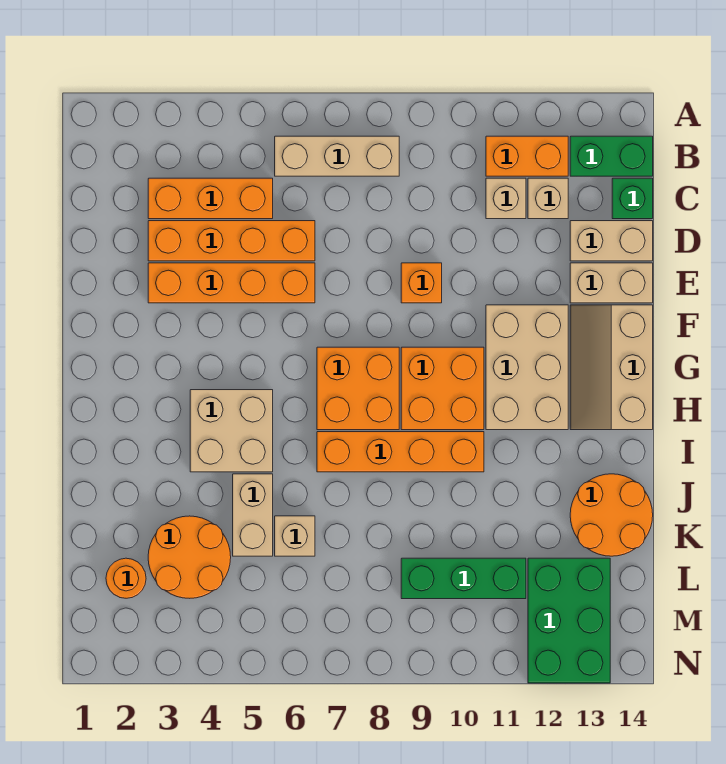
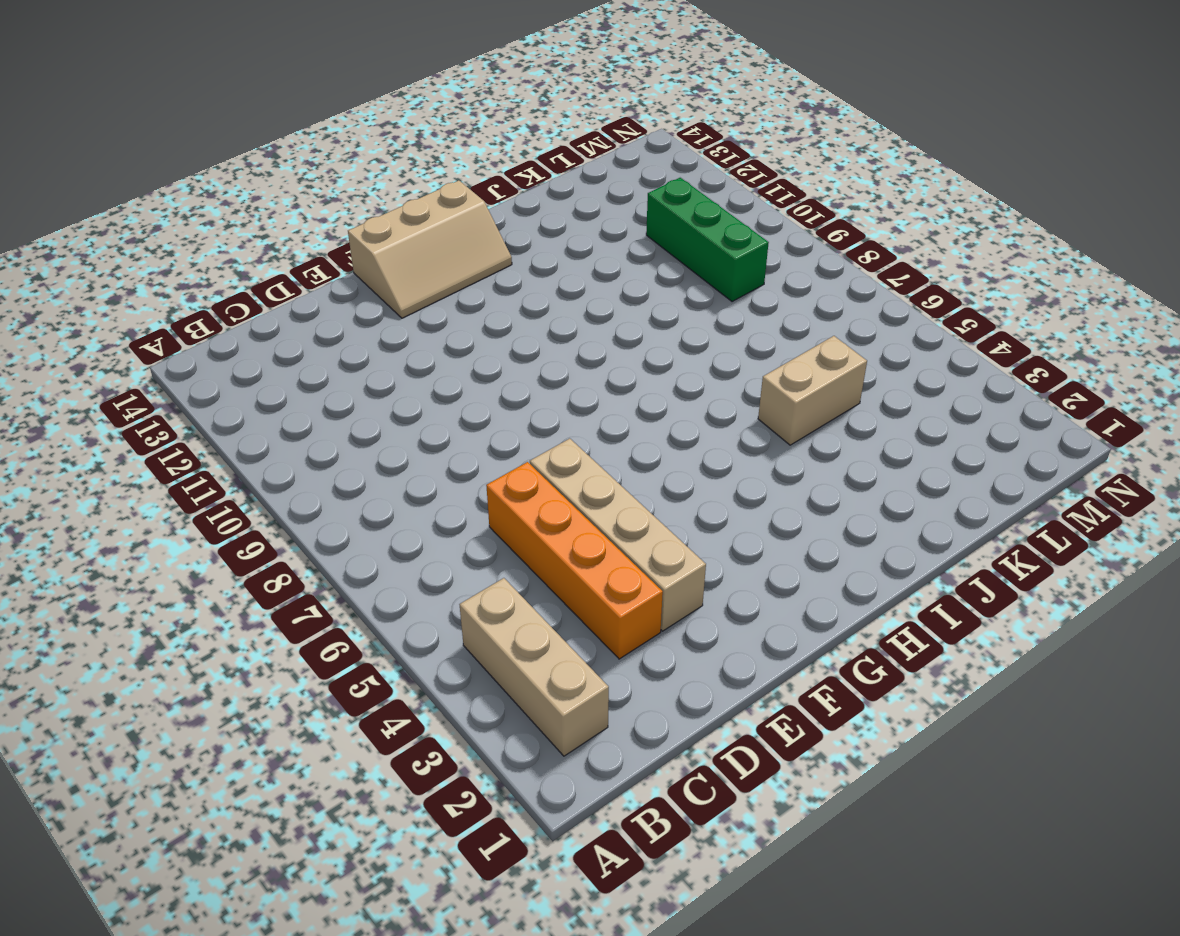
tan 1x3 brick [460,578,609,756] -> tan 1x3 brick moved to [275,136,399,176]
tan 1x4 brick [530,438,706,631] -> orange 1x4 brick [148,263,315,303]
none -> orange 1x2 brick [486,136,568,176]
none -> green 1x2 brick [570,136,653,176]
none -> orange 1x3 brick [148,178,273,219]

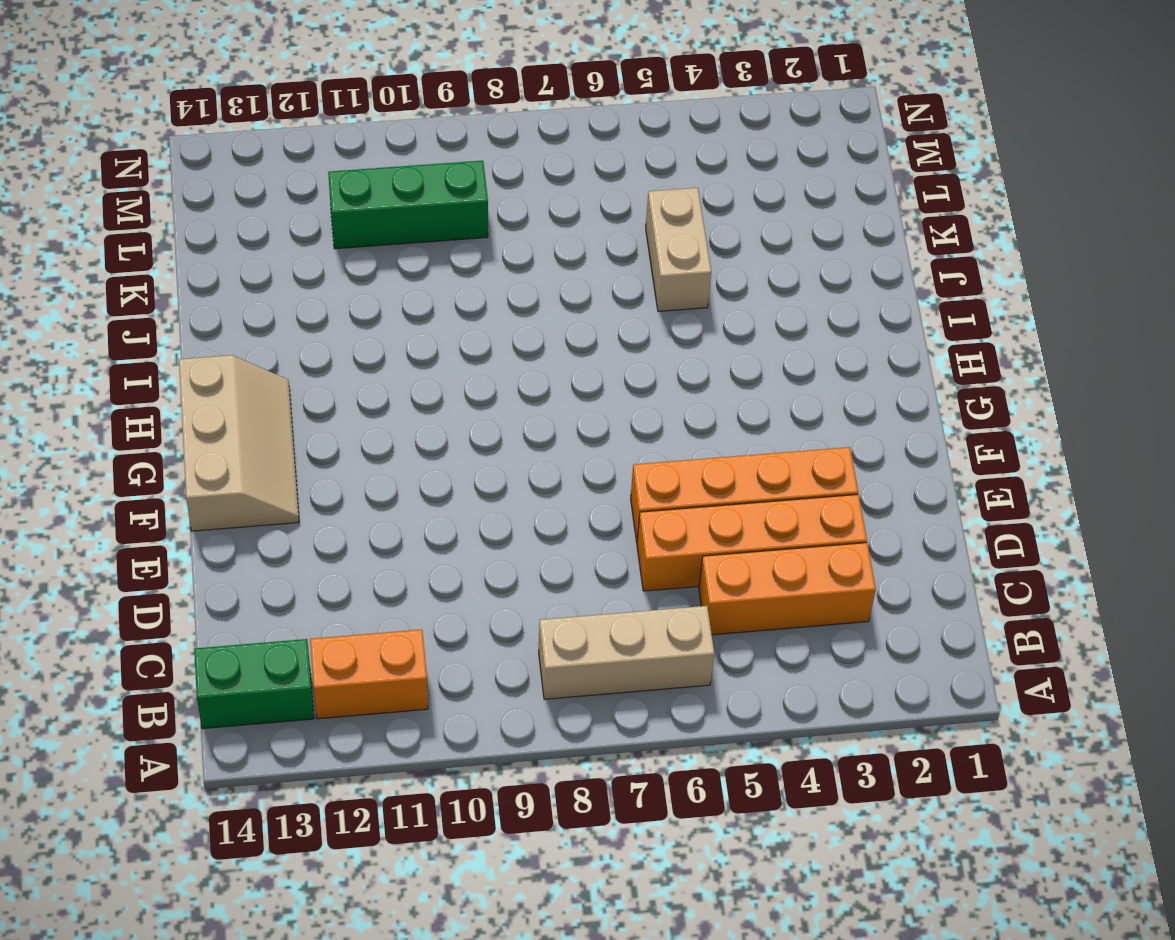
none -> tan 1x1 brick [486,178,526,219]
none -> tan 1x1 brick [528,178,568,219]
none -> green 1x1 brick [612,178,653,219]

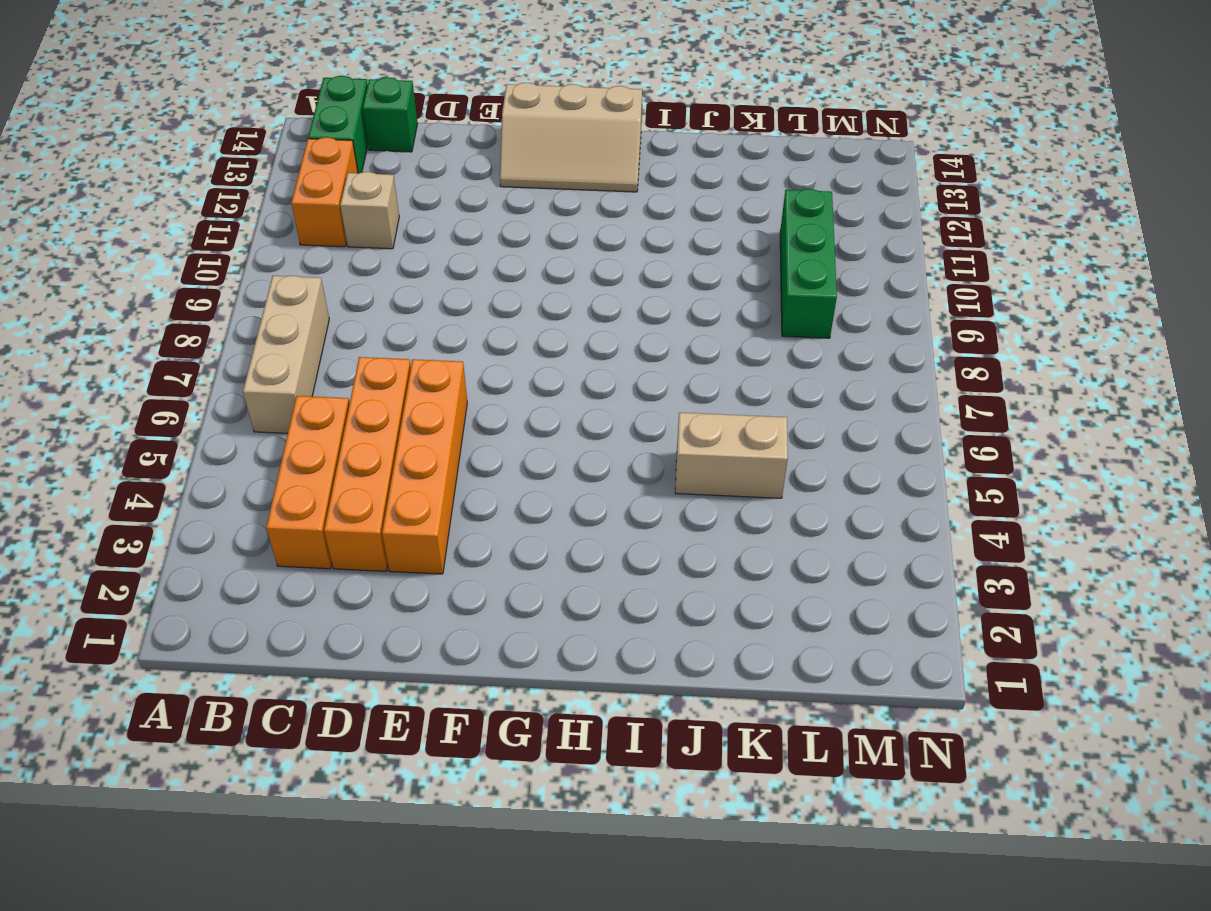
none -> tan 1x1 brick [528,178,568,219]
none -> tan 1x2 brick [570,221,653,261]
none -> orange 1x1 brick [401,263,442,303]

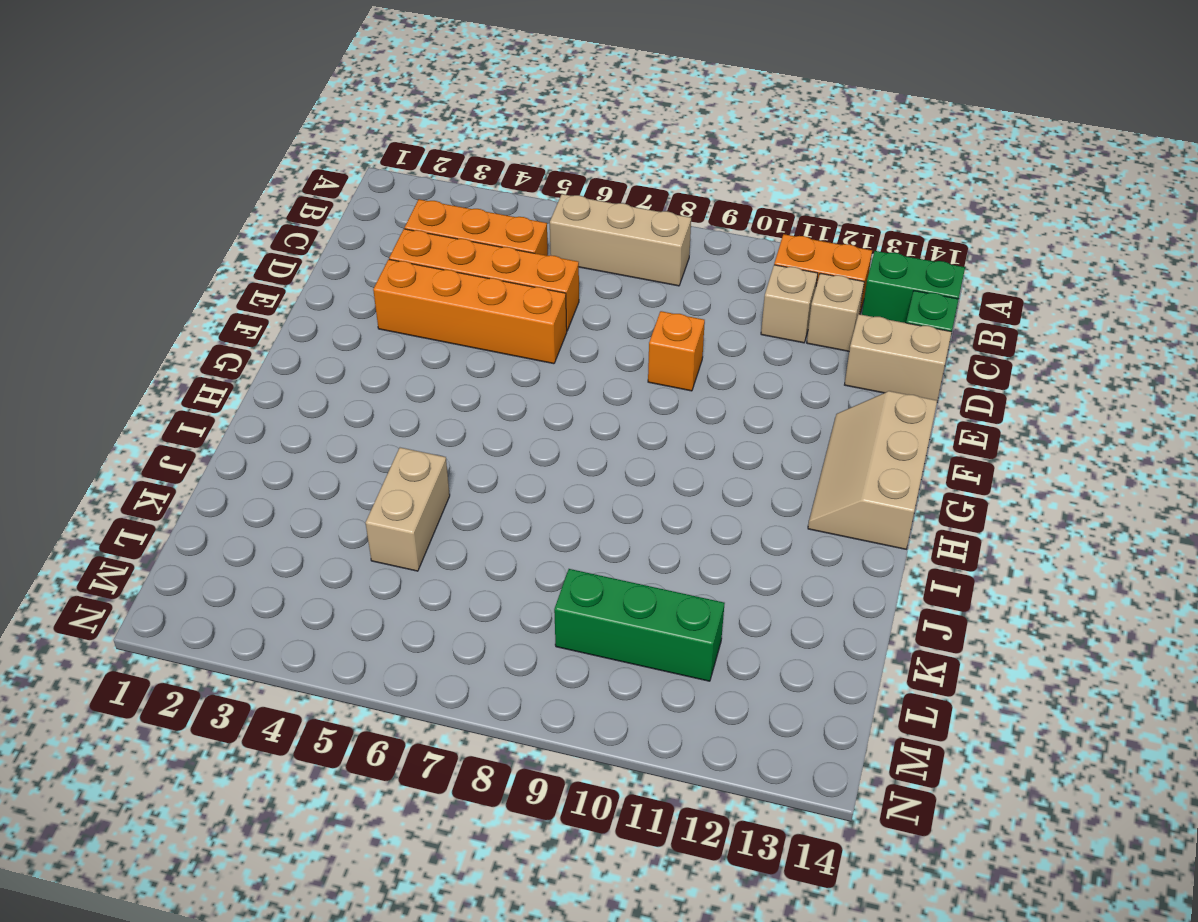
none -> tan 1x2 brick [570,263,653,303]
none -> tan 2x3 brick [486,305,568,430]
none -> orange 2x2 brick [317,347,399,430]

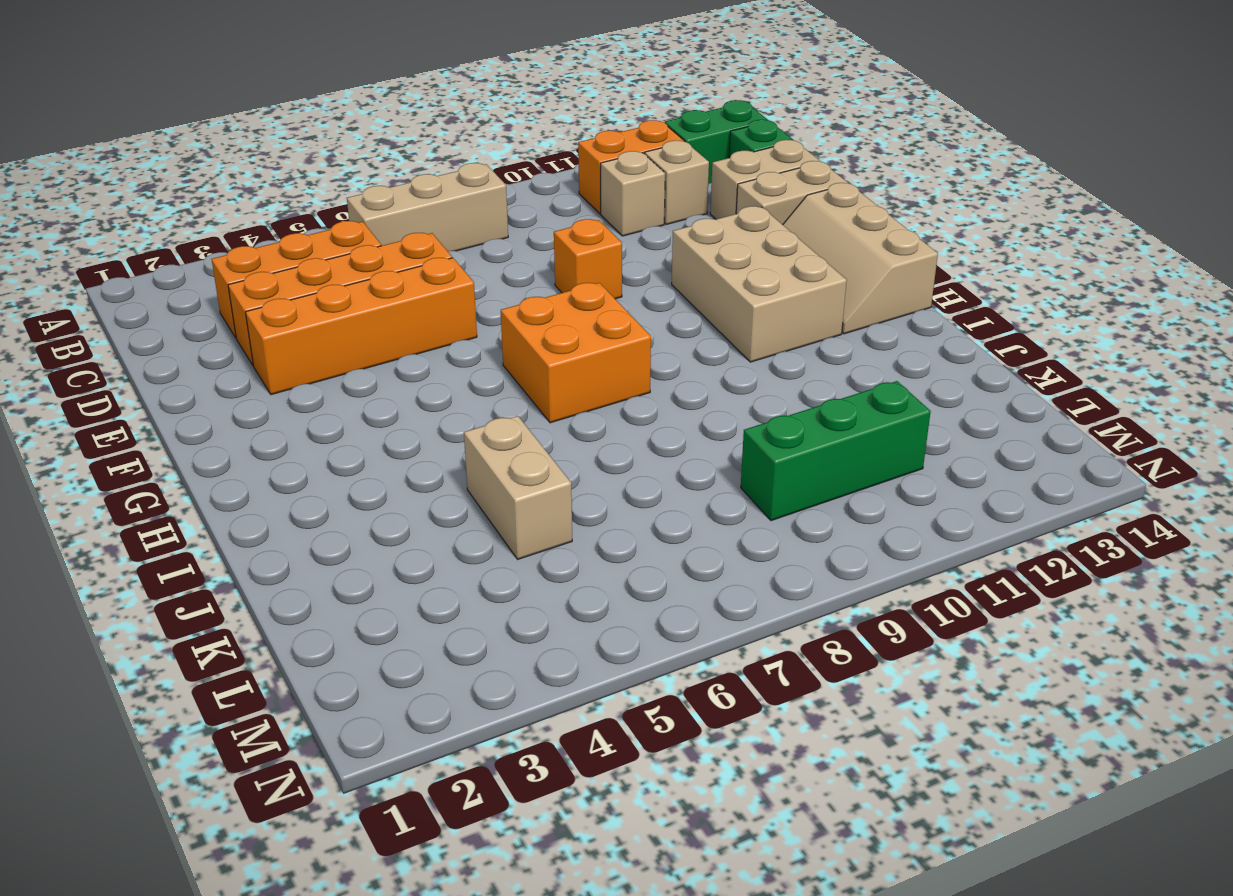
none -> orange 2x2 brick [401,347,484,430]
none -> tan 2x2 brick [190,390,273,472]
none -> orange 1x4 brick [317,432,484,472]

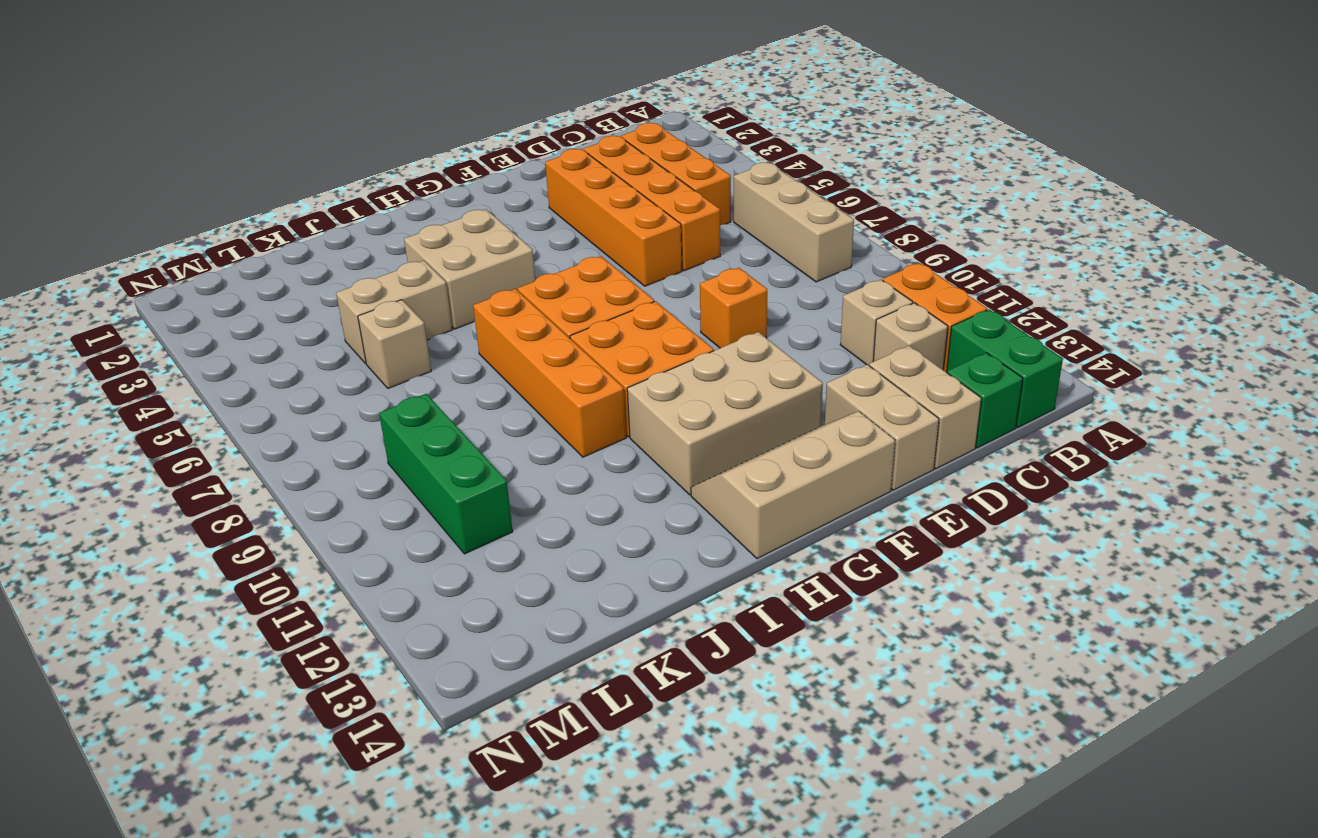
none -> orange 2x2 round brick [570,474,653,556]
none -> orange 2x2 round brick [148,516,231,598]
none -> orange 1x1 round brick [106,558,146,598]

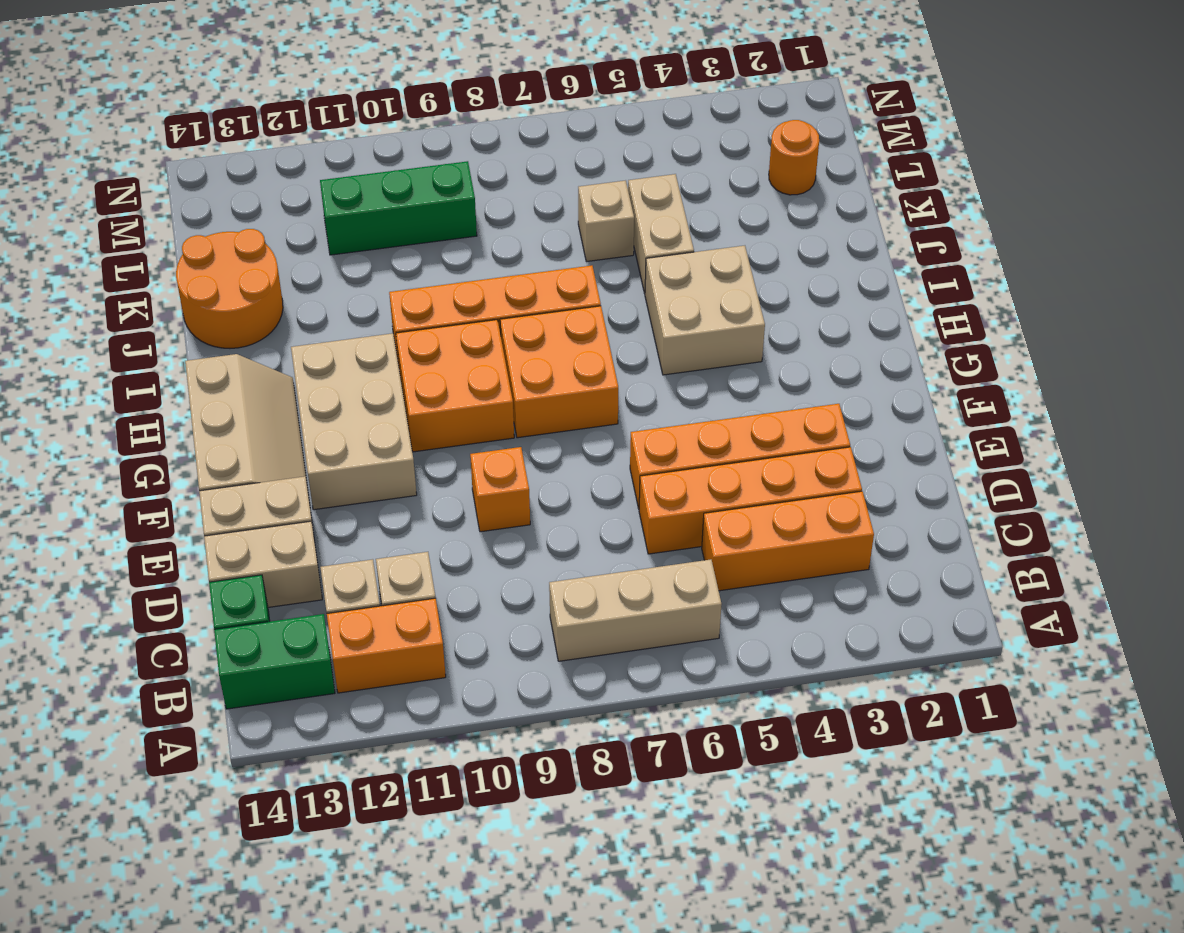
none -> orange 2x2 round brick [148,516,231,598]
none -> green 2x3 brick [528,558,610,683]

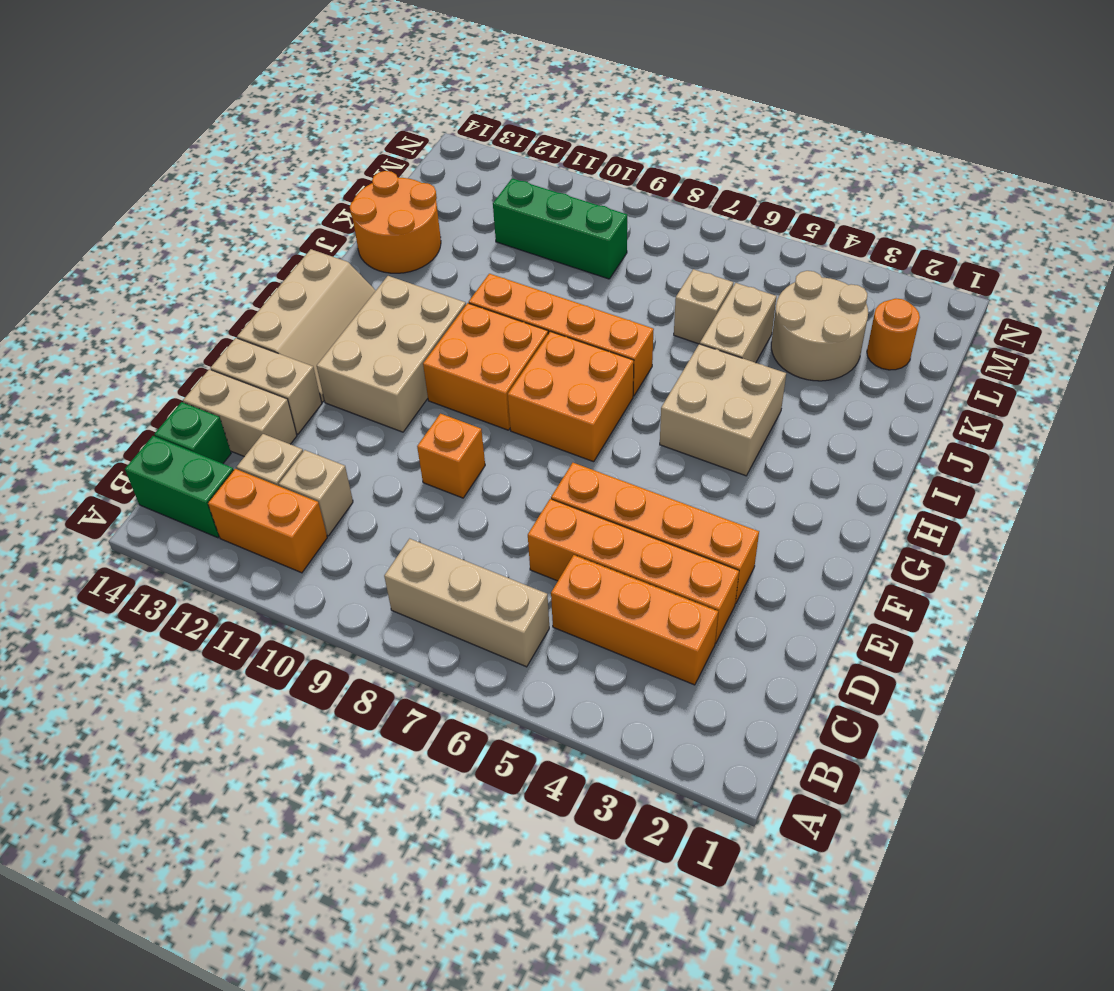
tan 2x2 round brick [771,271,868,381] -> orange 2x2 round brick [148,516,231,598]
none -> green 2x3 brick [528,558,610,683]

